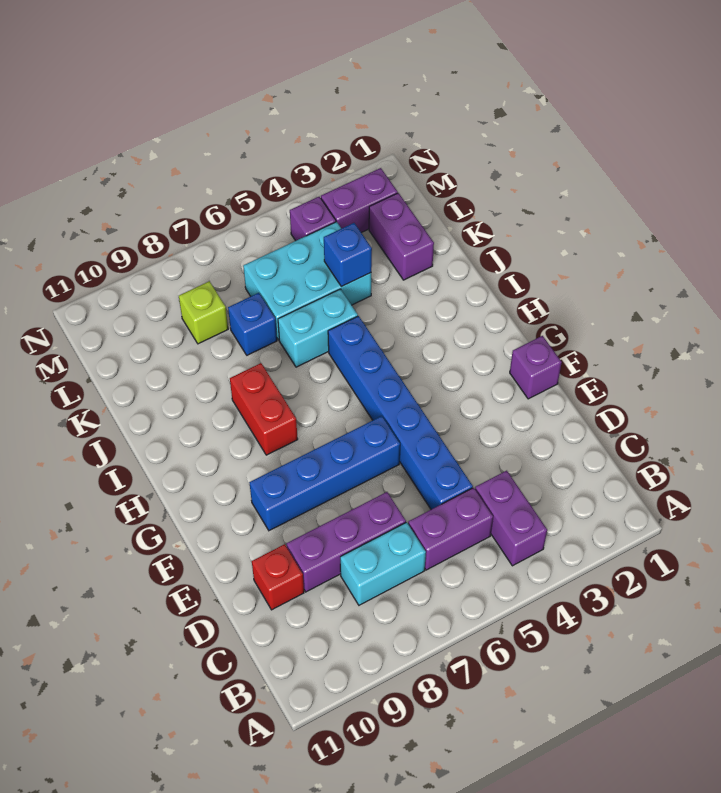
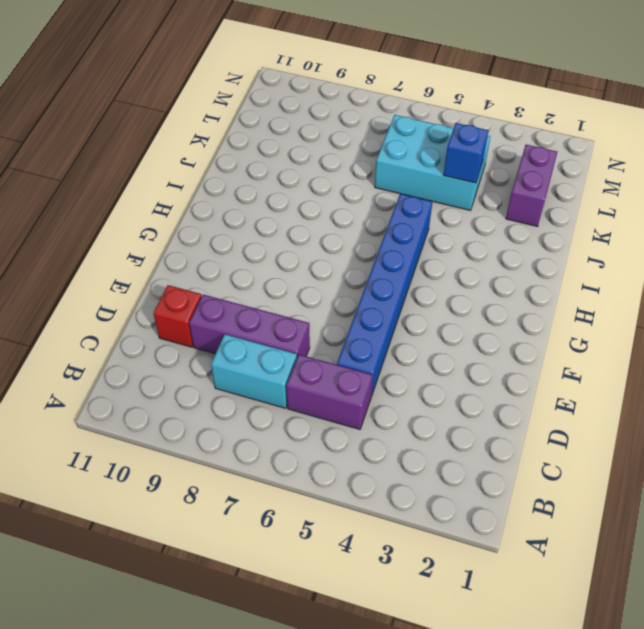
none -> purple 1x2 brick [475,471,547,566]
none -> purple 1x1 brick [510,336,562,399]
none -> blue 1x4 brick [249,416,400,531]

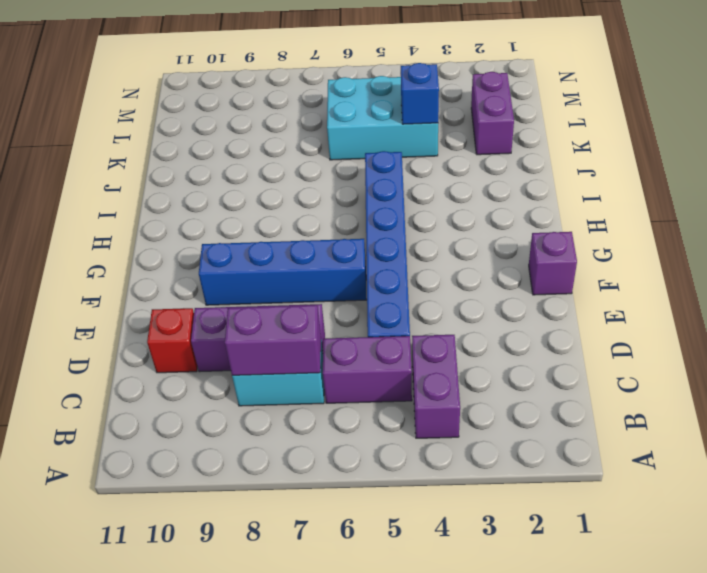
purple 1x2 brick [225,305,321,375] -> purple 1x2 brick moved to [321,168,398,233]
none -> red 1x2 brick [230,363,298,455]
none -> cyan 1x2 brick [278,289,358,367]
none -> blue 1x1 brick [228,293,277,355]

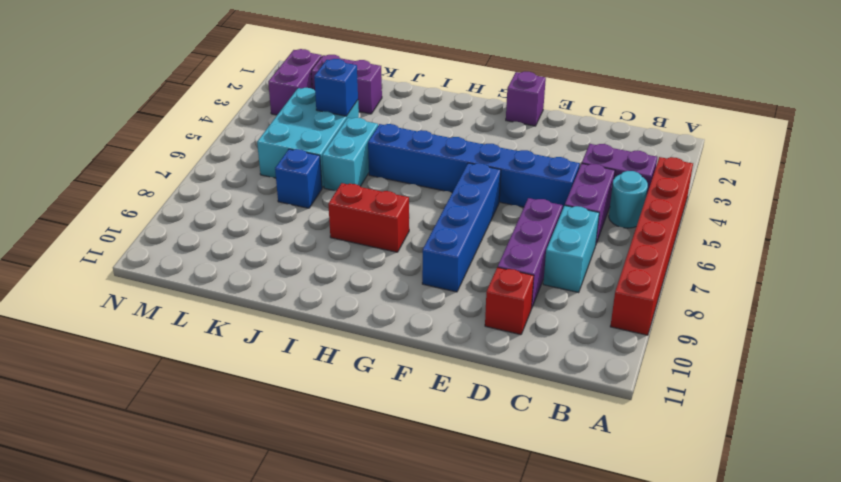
red 1x6 brick [610,157,693,335] -> none
cyan 1x1 round brick [609,171,648,228] -> none
none -> lime 1x1 brick [179,281,228,344]
none -> purple 1x1 brick [290,197,336,241]

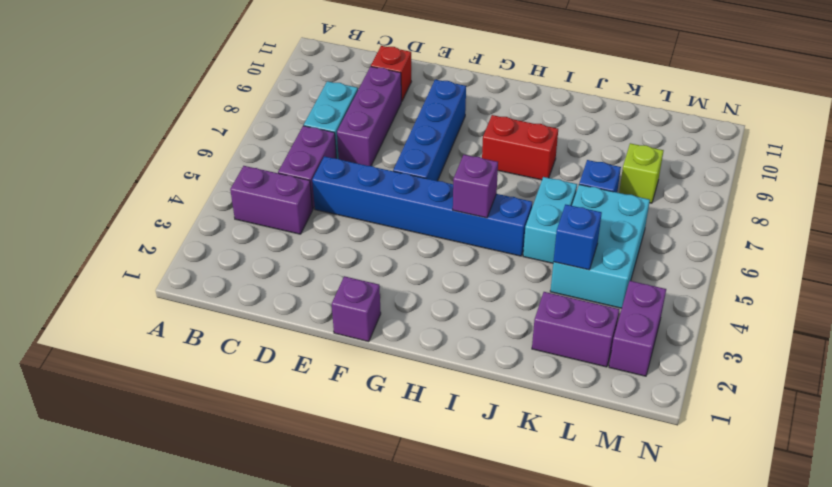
purple 1x1 brick [453,155,498,218] -> purple 1x1 brick moved to [290,197,336,241]

